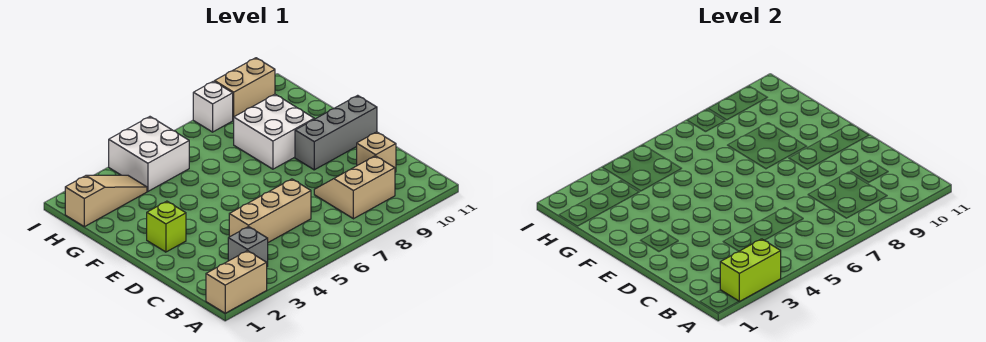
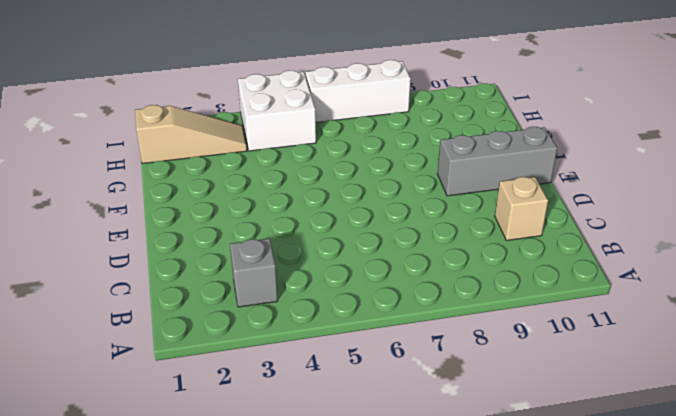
white 1x3 brick [305,60,411,122] -> white 1x1 brick [193,81,233,132]
none -> tan 1x2 brick [206,251,267,313]
none -> tan 2x2 slope [314,156,395,219]
none -> tan 1x3 brick [229,179,311,242]

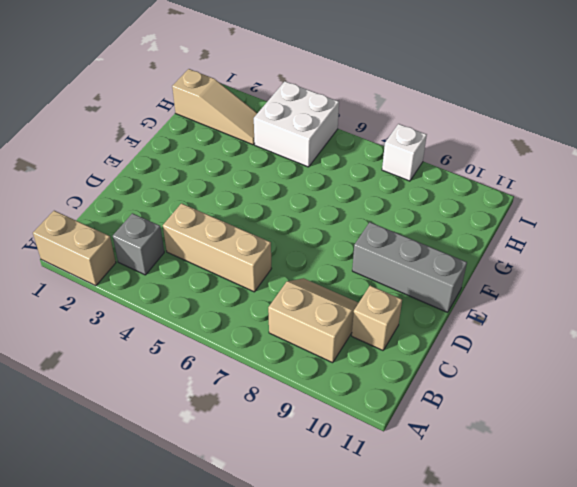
none -> lime 1x1 brick [147,201,186,252]
none -> white 2x2 brick [234,94,314,169]
none -> tan 1x2 brick [215,58,275,120]

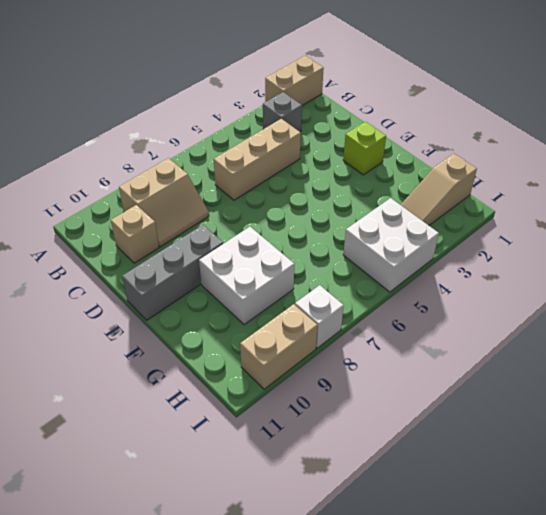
none -> lime 1x2 brick [720,239,781,302]

